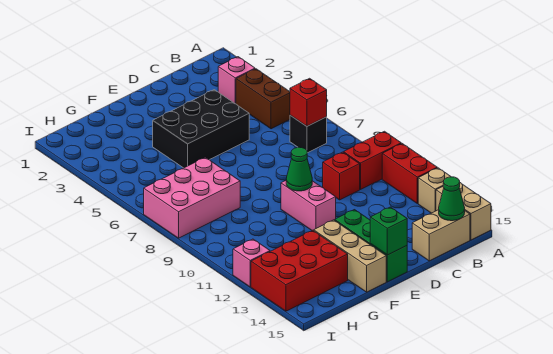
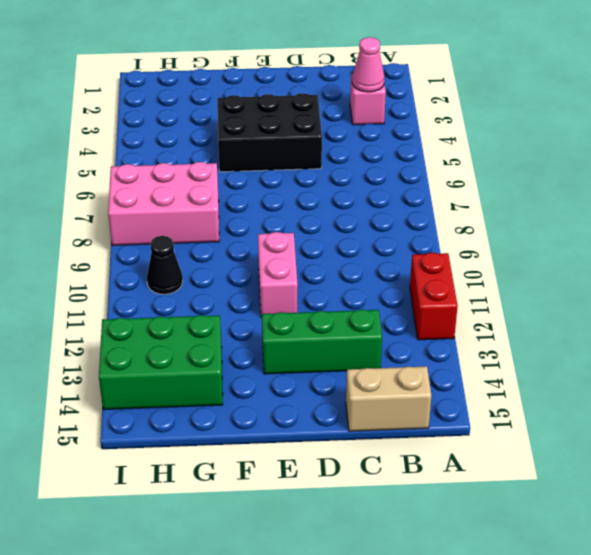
pink 1x1 cone [352,37,385,92] -> none
green 1x3 brick [262,310,382,374] -> green 1x3 brick turned to [335,210,407,282]
green 2x3 brick [99,315,223,410] -> red 2x3 brick [251,230,348,311]
black 1x1 cone [147,236,183,294] -> none
none -> red 1x2 brick [344,131,401,189]
none -> tan 1x1 brick [418,168,451,213]
none -> tan 1x2 brick [436,183,491,240]

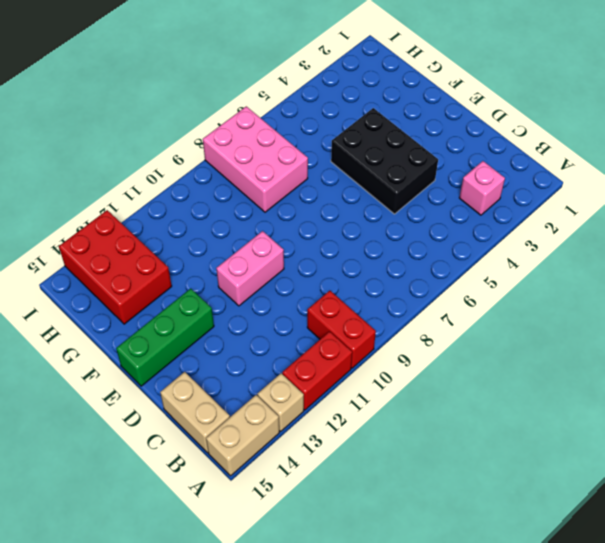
none -> brown 1x2 brick [236,69,290,129]
none -> black 1x1 brick [290,115,327,153]
none -> red 1x1 brick [323,152,360,200]

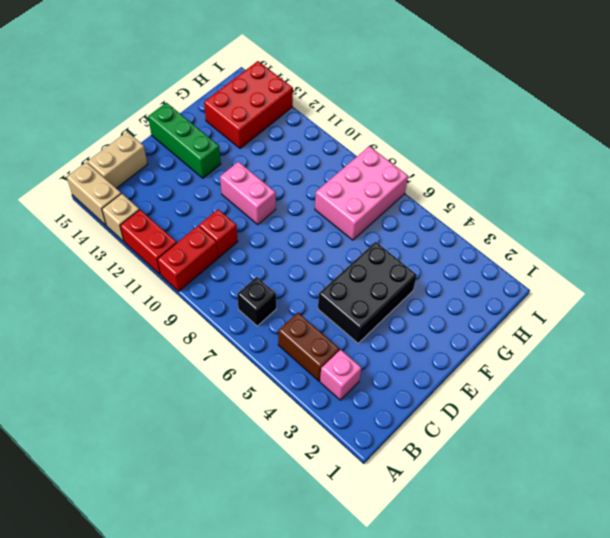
none -> tan 1x3 brick [314,220,386,292]
none -> pink 1x1 brick [233,239,270,287]
none -> red 1x1 brick [290,78,327,126]

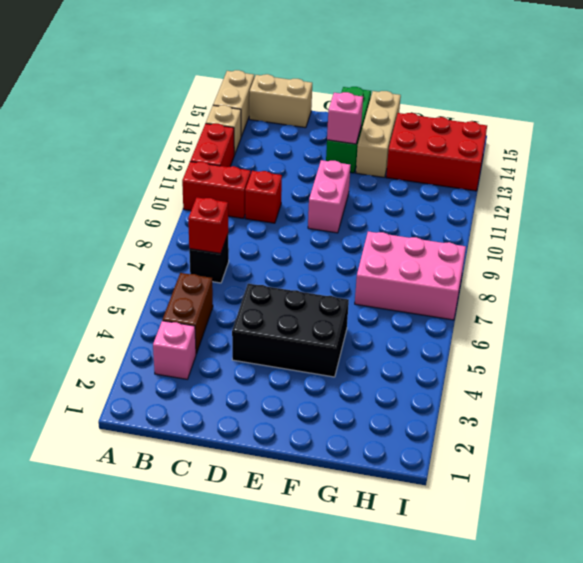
pink 1x1 brick [327,92,363,144] -> pink 1x1 brick moved to [233,239,270,287]
none -> green 1x1 cone [439,177,465,221]
none -> green 1x1 cone [286,147,312,191]
none -> green 1x1 brick [370,207,407,255]

